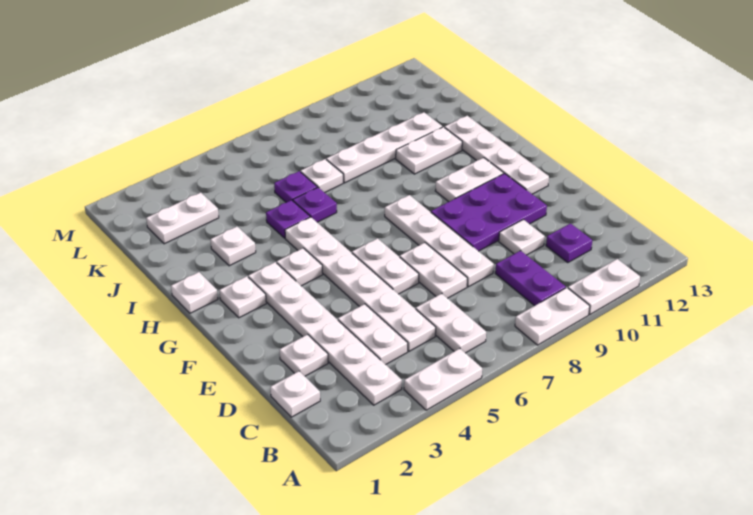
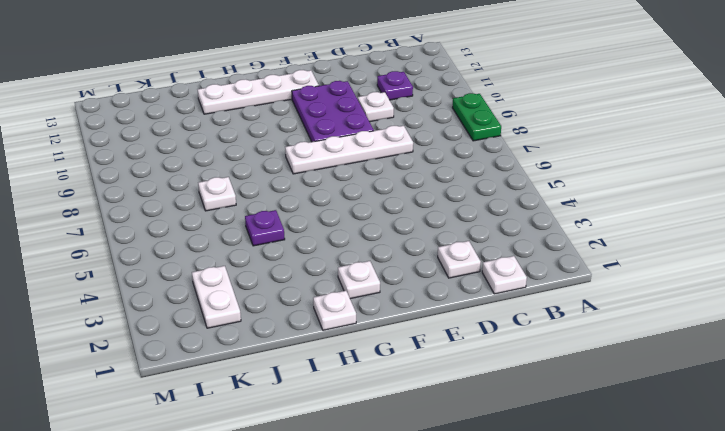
green 1x2 plate [452,93,501,141] -> white 1x2 plate [515,288,590,345]
none -> white 1x2 plate [404,348,482,410]
none -> white 1x2 plate [568,259,640,315]
none -> white 1x6 plate [248,262,402,405]

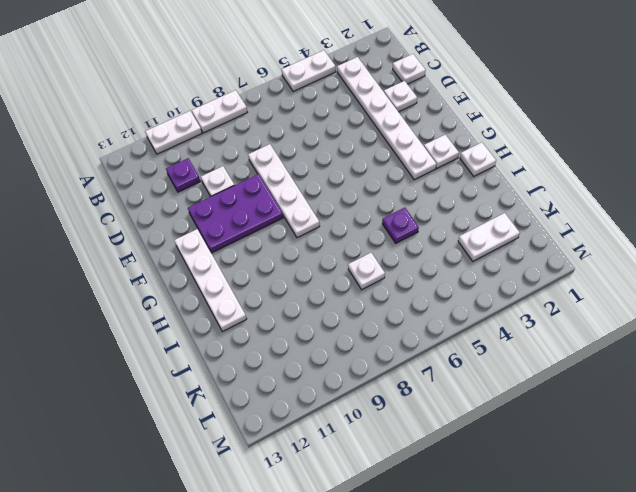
none -> white 1x2 plate [416,294,486,353]
none -> purple 1x2 plate [495,251,566,306]
none -> white 1x2 plate [338,304,408,365]

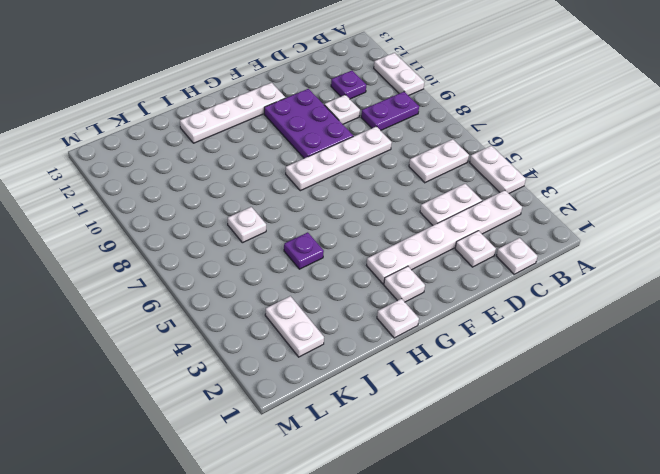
none -> white 1x2 plate [515,288,590,345]
none -> white 1x6 plate [285,217,436,351]
none -> white 1x2 plate [400,243,467,298]

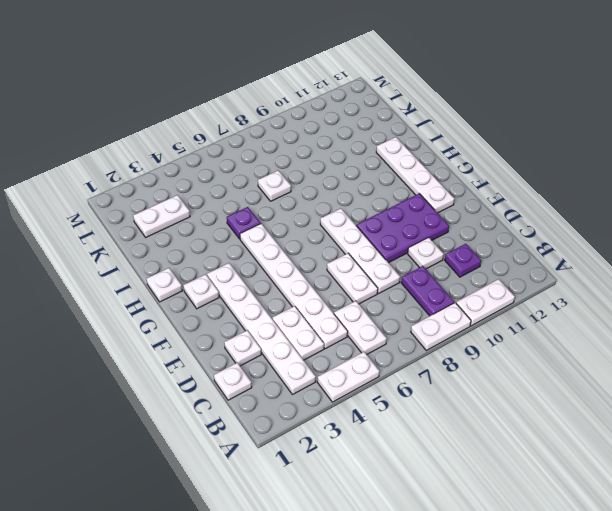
none -> white 1x2 plate [352,238,419,294]
none -> white 1x1 plate [277,248,323,286]
none -> white 1x2 plate [435,158,504,202]

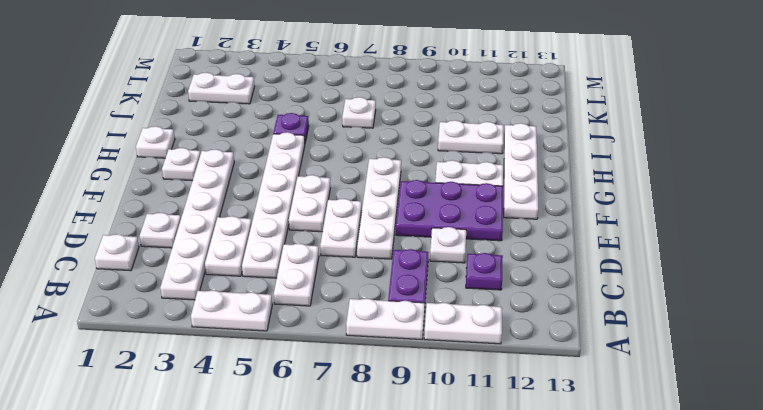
none -> white 1x1 plate [277,248,323,286]
none -> white 1x1 plate [210,227,256,266]
none -> purple 1x1 plate [293,187,337,222]

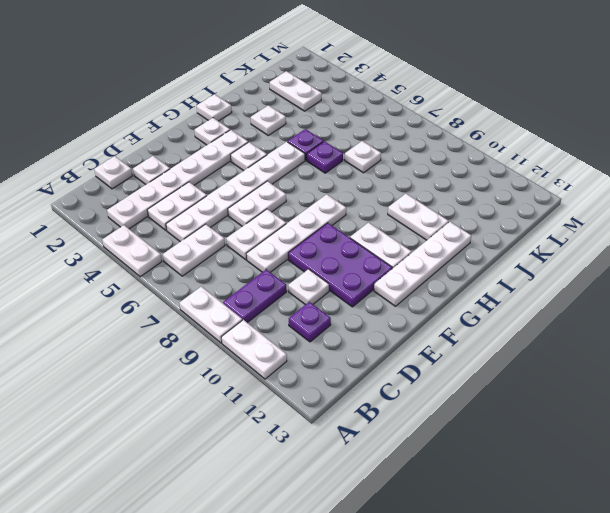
none -> purple 1x1 plate [274,171,317,202]
none -> white 1x4 plate [326,112,442,183]

